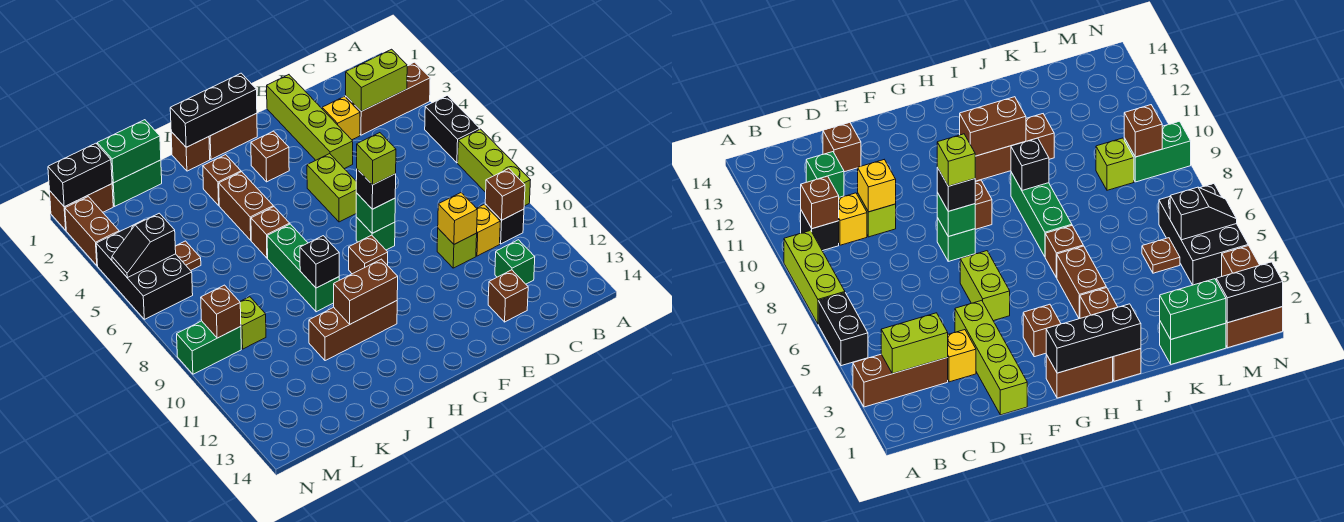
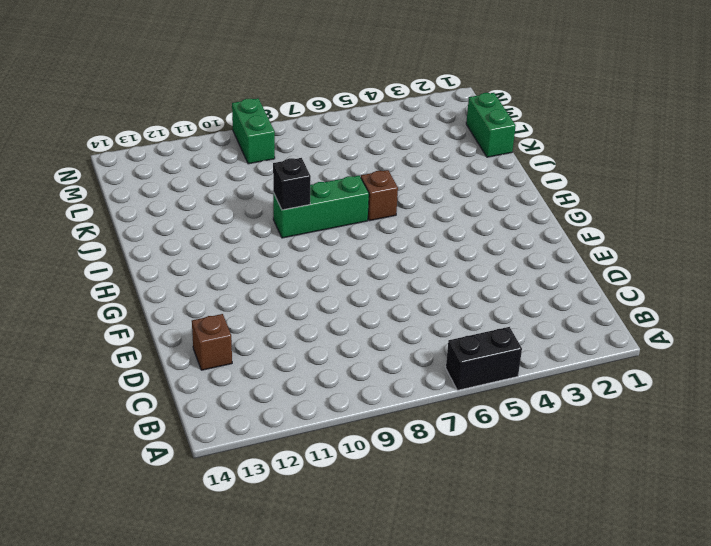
none -> brown 1x3 brick [346,62,430,135]
none -> lime 1x3 brick [458,129,530,206]
none -> black 1x1 brick [485,204,524,244]
none -> yellow 1x1 brick [476,205,500,256]

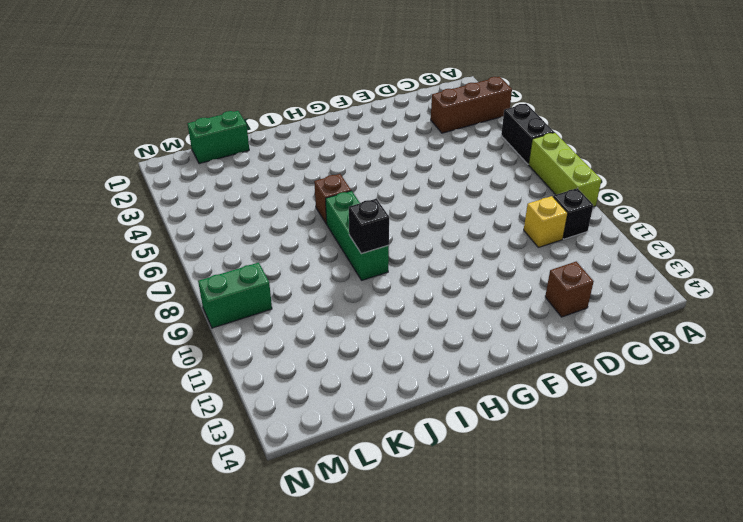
none -> green 1x1 brick [495,240,535,284]
none -> yellow 1x1 brick [322,97,360,140]
none -> lime 1x1 brick [437,229,477,268]
none -> lime 1x4 brick [267,75,353,169]

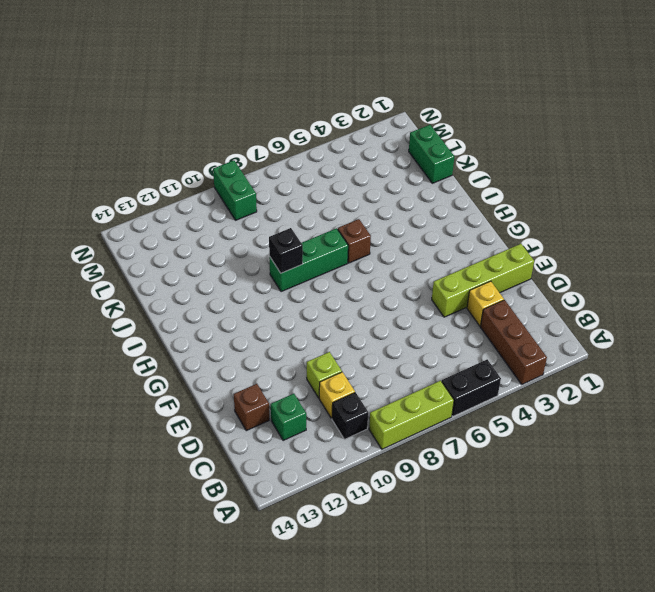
none -> lime 1x2 brick [307,154,356,222]
none -> green 1x1 brick [356,217,395,250]
none -> brown 1x2 brick [209,113,257,159]
none -> brown 1x1 brick [251,131,289,182]

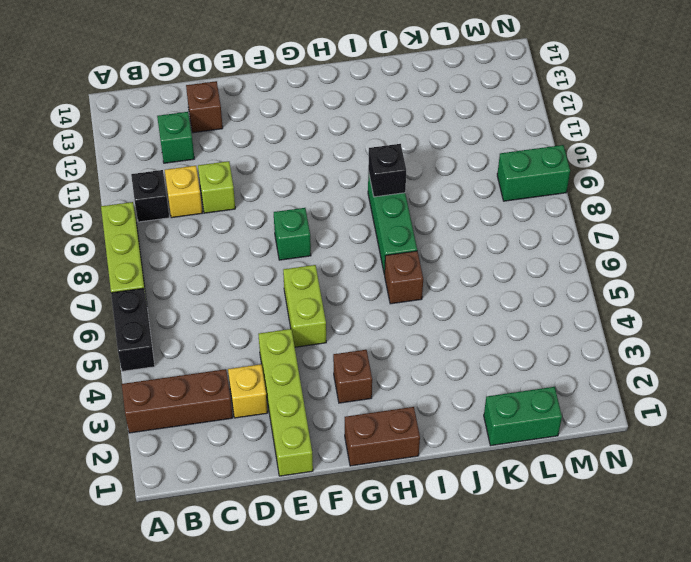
none -> brown 1x1 brick [349,235,388,274]
none -> brown 1x3 brick [309,301,397,361]
none -> brown 1x1 brick [171,132,210,171]
none -> brown 1x1 brick [203,155,241,205]

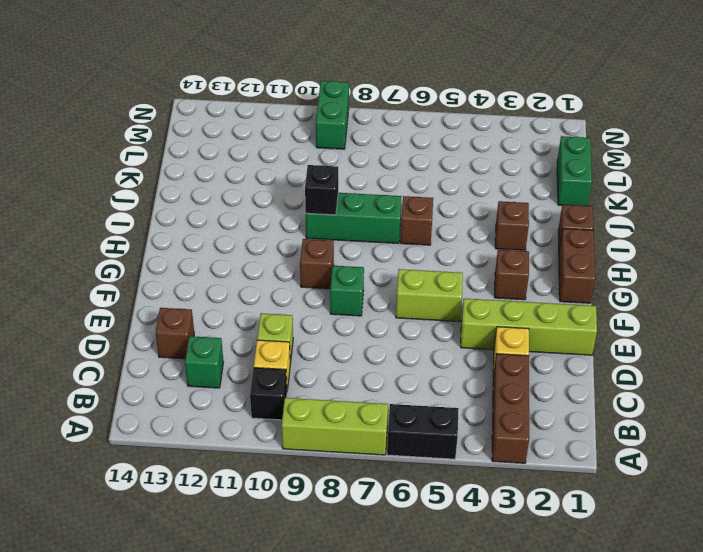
none -> brown 1x3 brick [309,301,397,361]
none -> brown 1x2 brick [219,172,273,240]
none -> brown 1x1 plate [175,241,201,271]
none -> lime 1x1 brick [240,297,266,349]

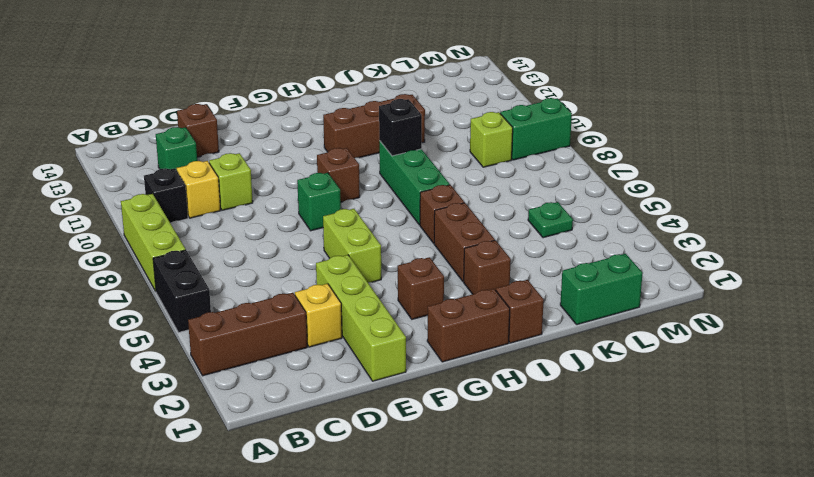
green 1x1 plate [528,202,573,238] -> brown 1x1 plate [175,241,201,271]
none -> brown 1x2 brick [50,184,113,230]
none -> black 2x3 brick [96,220,193,319]
none -> brown 1x2 brick [65,197,119,266]
none -> lime 1x2 brick [346,49,407,111]

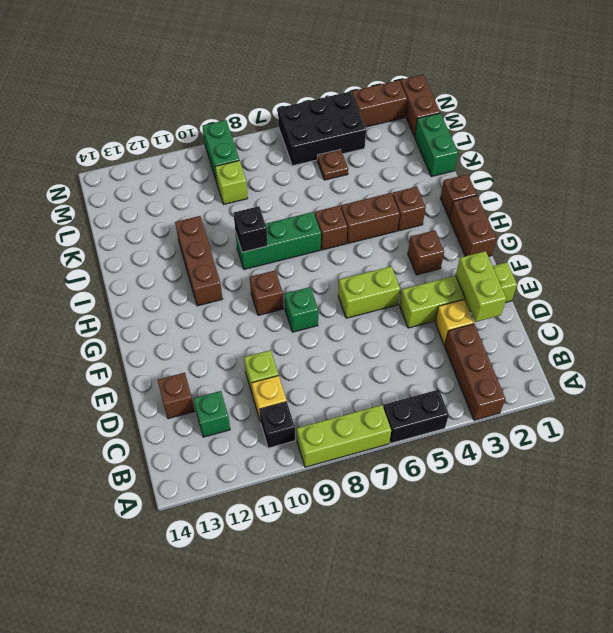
lime 1x2 brick [456,251,506,322] -> lime 1x2 brick moved to [346,49,407,111]
none -> brown 1x1 brick [485,168,525,220]
none -> yellow 1x1 brick [438,193,477,244]
none -> green 1x1 brick [356,193,395,233]
none -> black 1x3 brick [170,73,257,147]

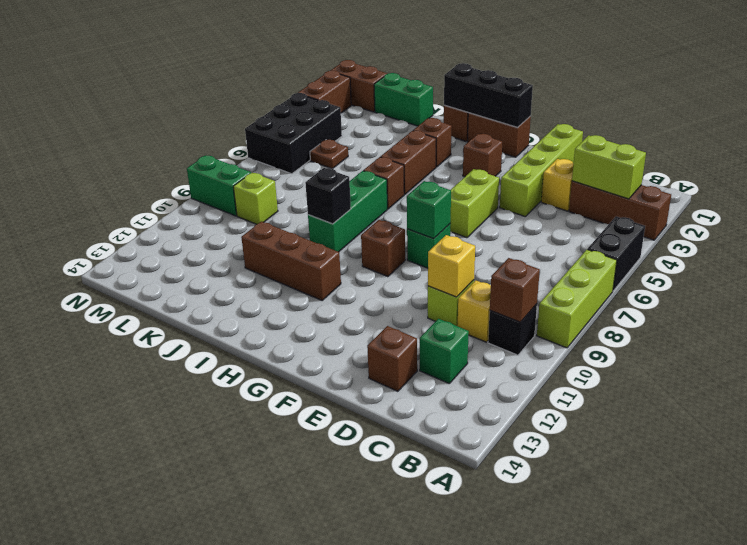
none -> brown 1x2 brick [334,259,398,324]
none -> green 1x2 brick [97,120,161,183]
none -> black 1x2 brick [48,143,112,207]
none -> black 1x2 slope [112,213,176,278]

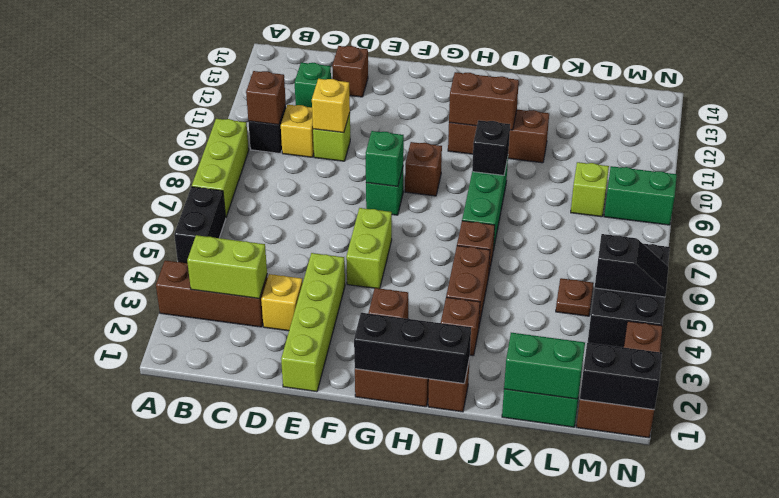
none -> brown 1x1 brick [201,285,241,338]
none -> black 1x1 brick [356,169,396,209]
none -> lime 1x1 brick [357,133,396,185]

